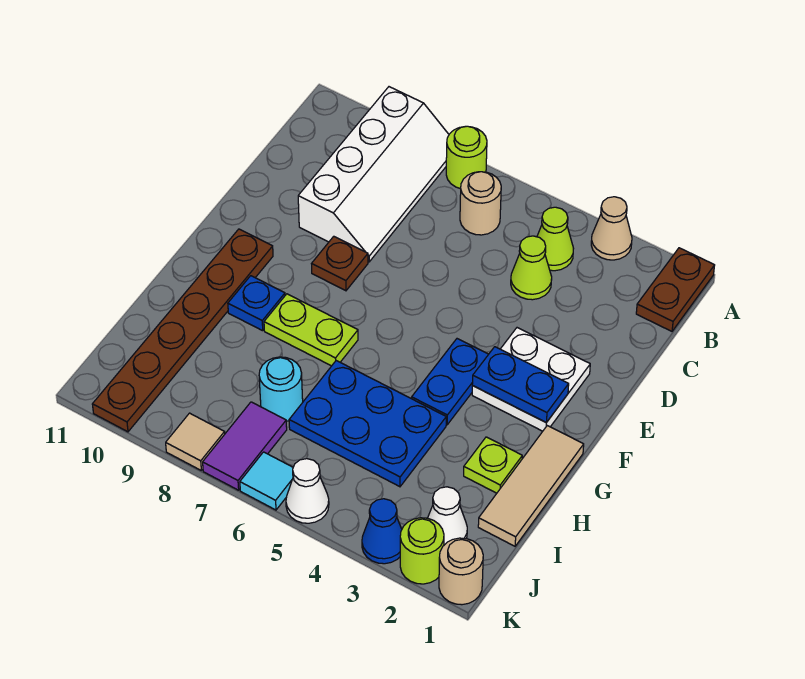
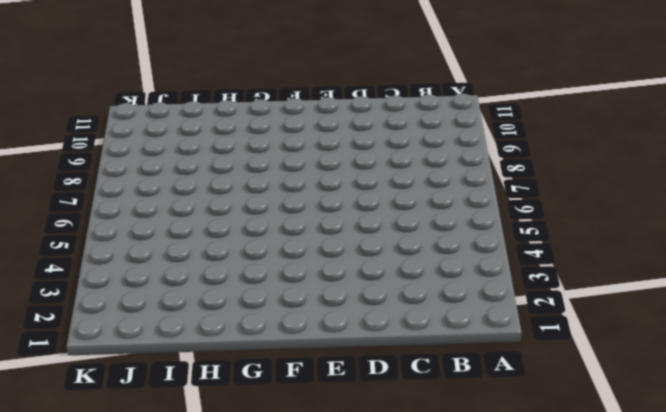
none -> brown 1x2 plate [636,248,715,331]
none -> tan 1x1 cone [591,197,632,260]
none -> lime 1x1 round brick [446,126,487,189]

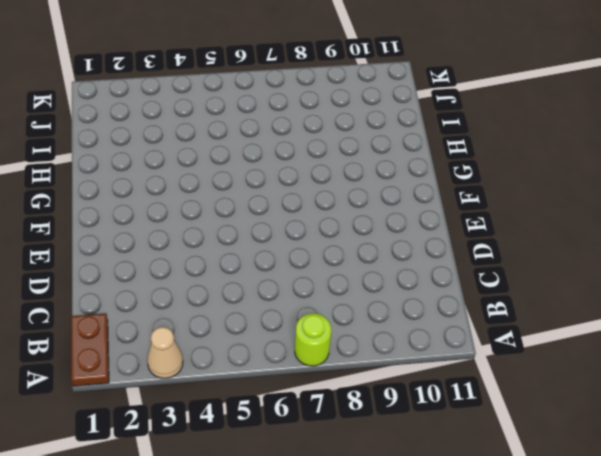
none -> white 2x4 slope [298,87,449,262]
none -> lime 1x1 cone [537,207,574,271]
none -> tan 1x1 round brick [460,172,501,235]

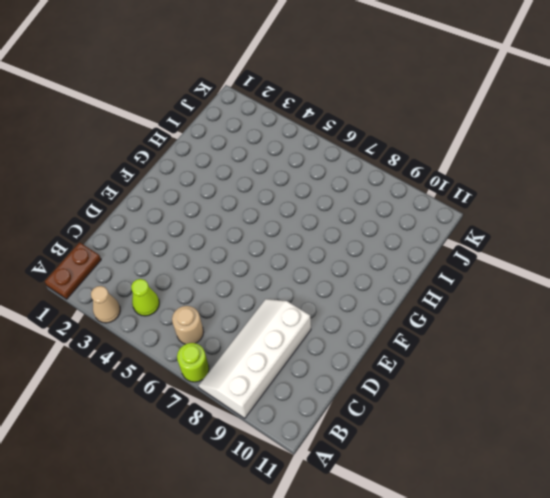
none -> lime 1x1 cone [511,236,552,300]
none -> white 2x2 plate [472,328,590,431]
none -> brown 1x1 plate [312,236,368,291]

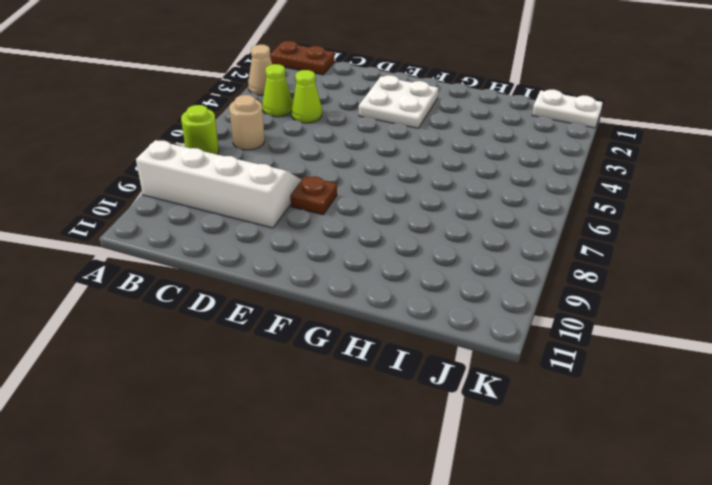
white 1x2 plate [532,90,603,128] -> tan 1x1 round brick [439,538,483,605]
none -> blue 1x2 plate [412,339,489,425]
none -> brown 1x6 plate [92,229,273,432]
none -> tan 1x3 tile [478,426,584,546]

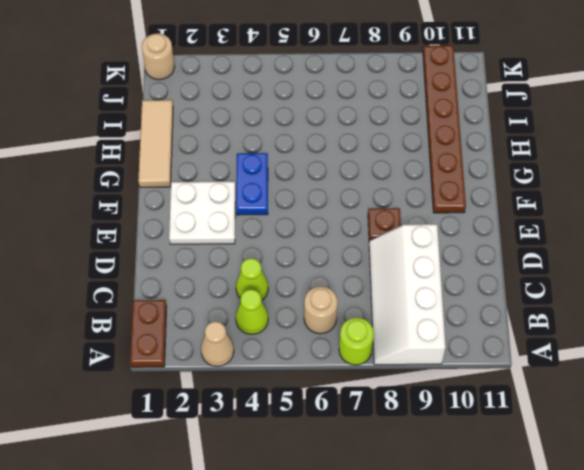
none -> lime 1x2 plate [264,294,358,366]
none -> blue 1x1 plate [228,276,285,331]
none -> lime 1x1 plate [464,437,522,493]

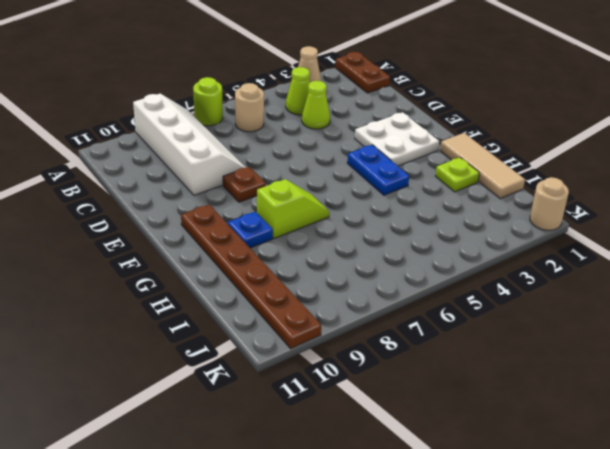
lime 1x2 slope [257,179,329,239] -> lime 1x2 plate [264,294,358,366]
none -> blue 2x3 plate [289,361,446,487]
none -> cyan 1x1 round brick [259,357,303,421]
none -> white 1x1 cone [428,487,467,545]

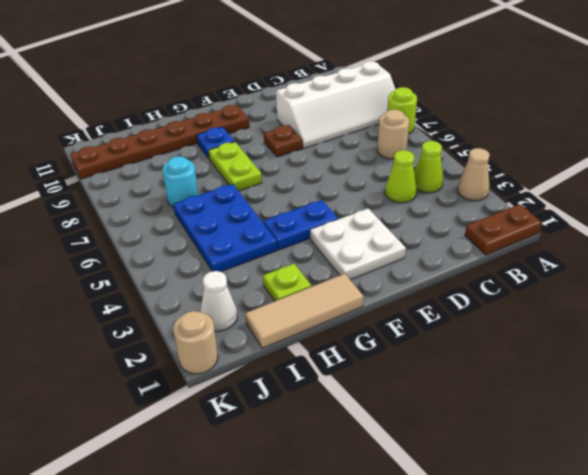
none -> purple 1x2 tile [203,402,287,490]
none -> lime 1x1 round brick [400,518,444,584]
none -> blue 1x1 cone [362,499,402,564]

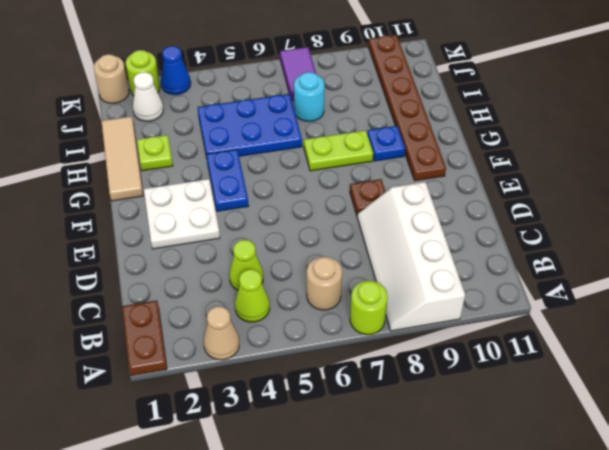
none -> white 1x1 cone [286,459,329,523]
none -> cyan 1x1 tile [240,452,293,510]
none -> tan 1x1 tile [166,413,225,470]

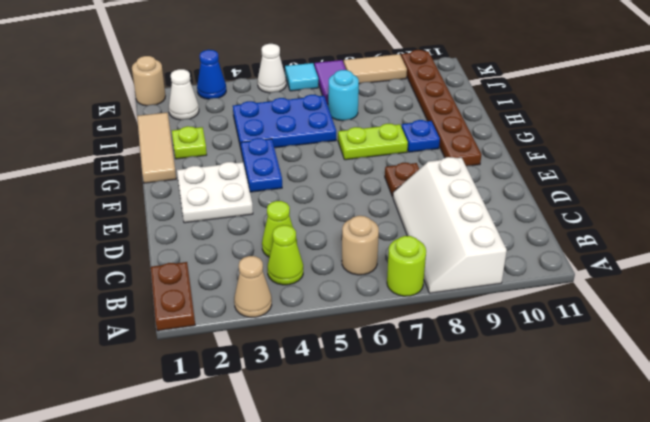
tan 1x2 tile [344,54,407,84] -> tan 1x1 tile [166,413,225,470]
none -> lime 1x1 round brick [400,518,444,584]
none -> blue 1x2 plate [472,347,569,423]

